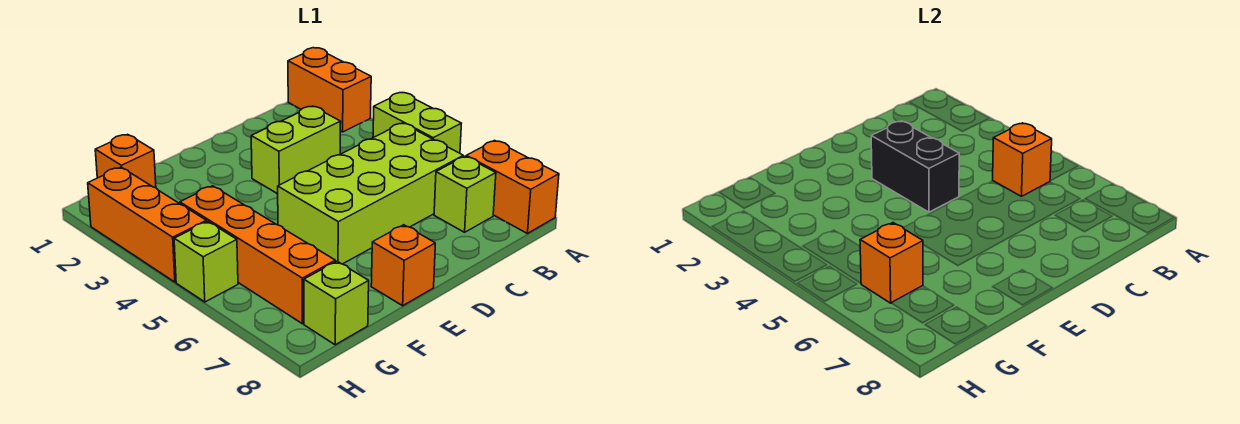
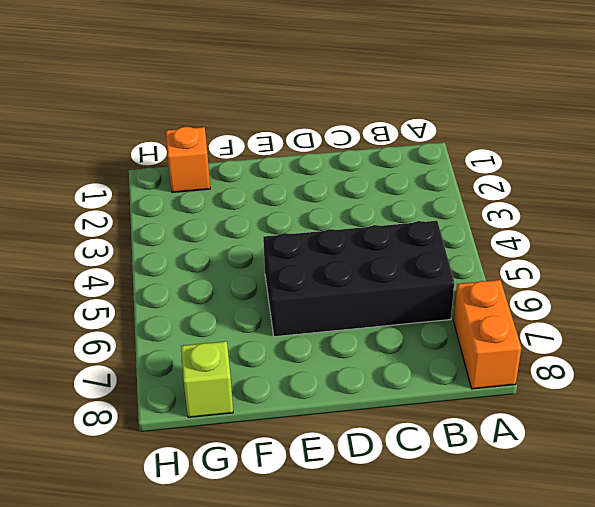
black 2x4 brick [263,221,454,337] -> lime 2x4 brick [278,123,463,264]
none -> orange 1x2 brick [288,48,371,132]
none -> lime 1x2 brick [373,93,461,153]
none -> lime 1x1 brick [434,156,496,232]

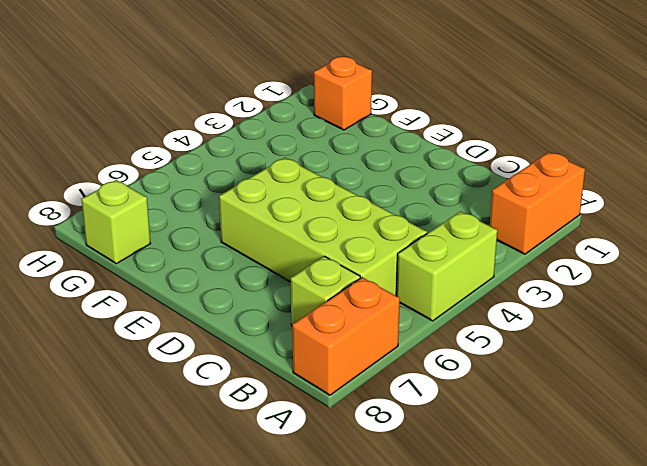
none -> lime 1x2 brick [251,106,341,194]
none -> orange 1x1 brick [371,225,435,306]
none -> orange 1x4 brick [180,186,335,324]

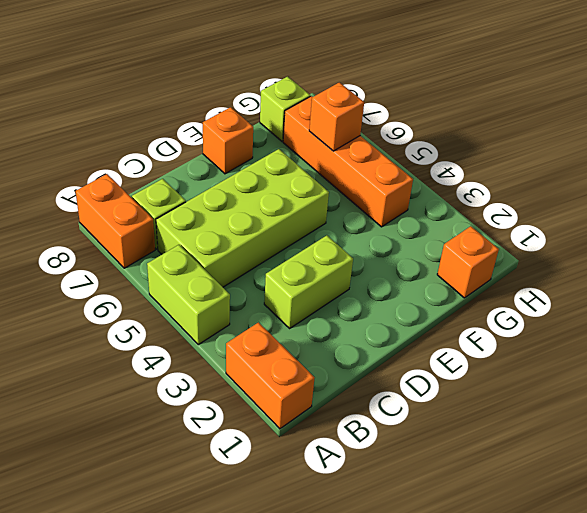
none -> orange 1x3 brick [88,167,206,282]
none -> lime 1x1 brick [174,221,238,302]
none -> orange 1x1 brick [993,123,1052,196]

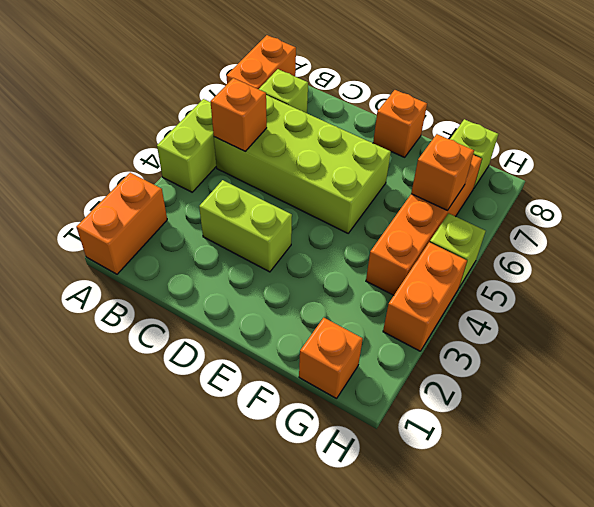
orange 1x2 brick [383,242,467,351] -> orange 1x3 brick [88,167,206,282]
none -> black 1x2 brick [871,121,959,212]

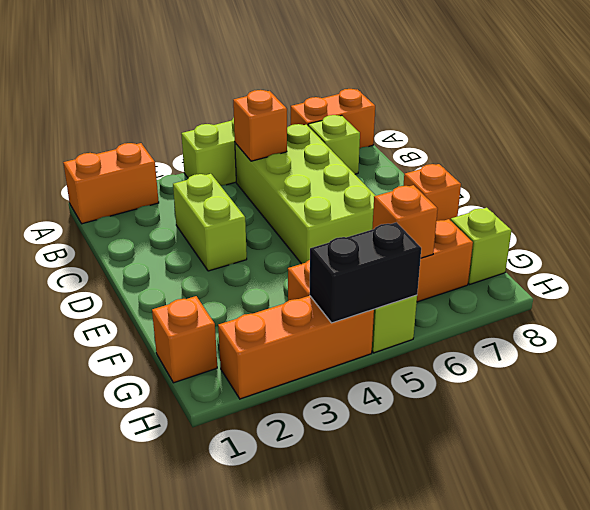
black 1x2 brick [310,222,421,323] -> black 1x2 brick moved to [871,121,959,212]

